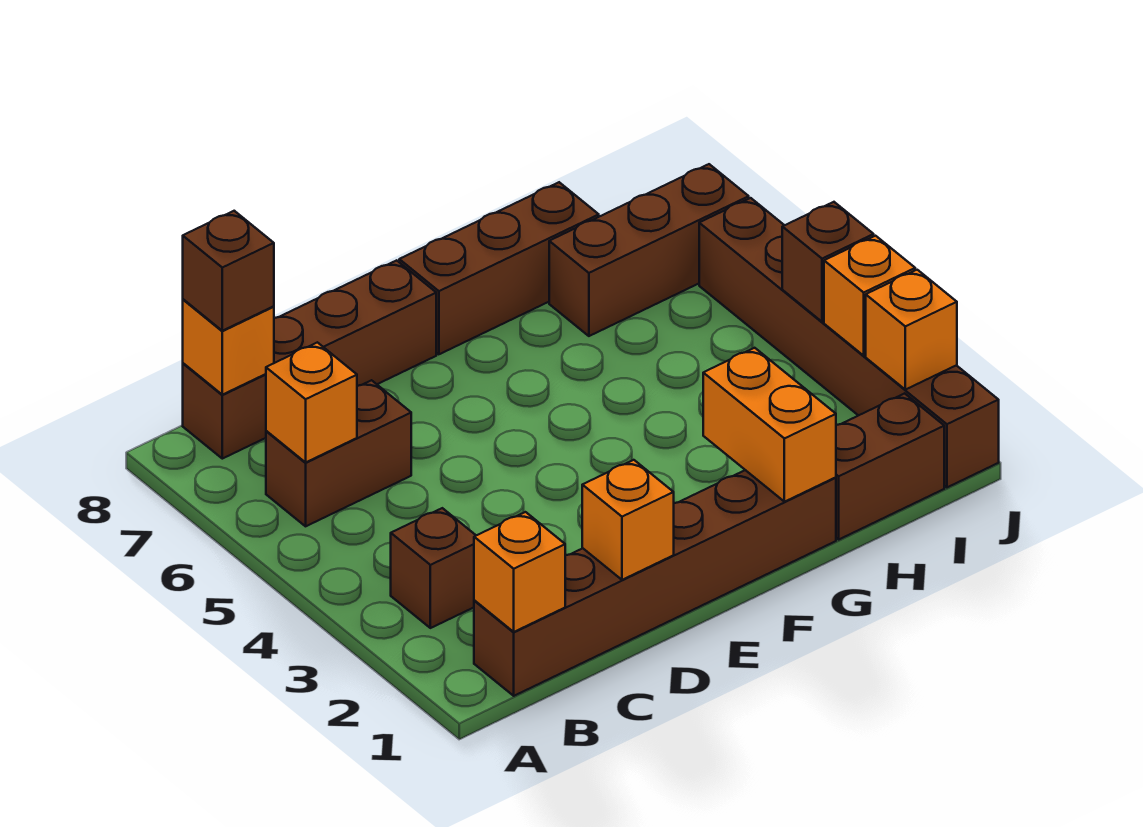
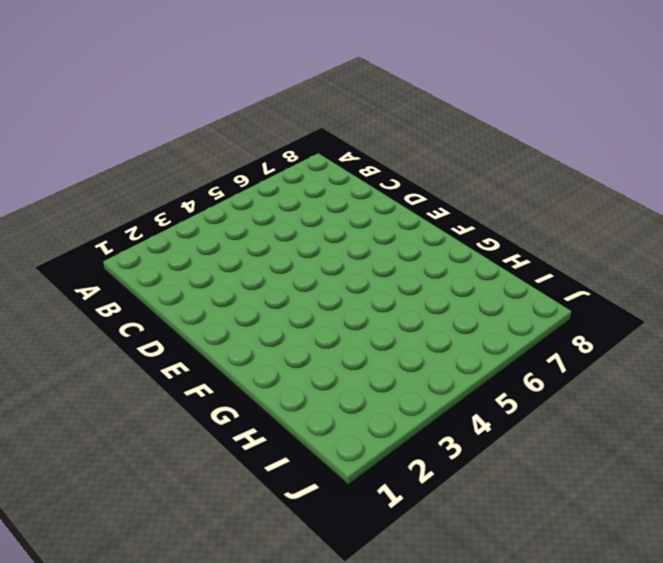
none -> brown 1x6 brick [474,470,836,696]
none -> brown 1x1 brick [391,508,476,628]
none -> brown 1x2 brick [266,380,411,526]

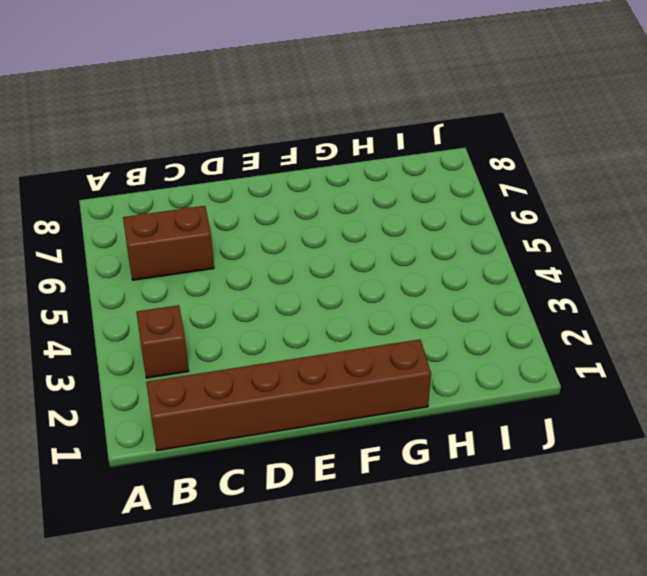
none -> brown 1x4 brick [183,260,436,459]
none -> brown 1x3 brick [399,182,599,354]
none -> brown 1x2 brick [836,393,944,539]

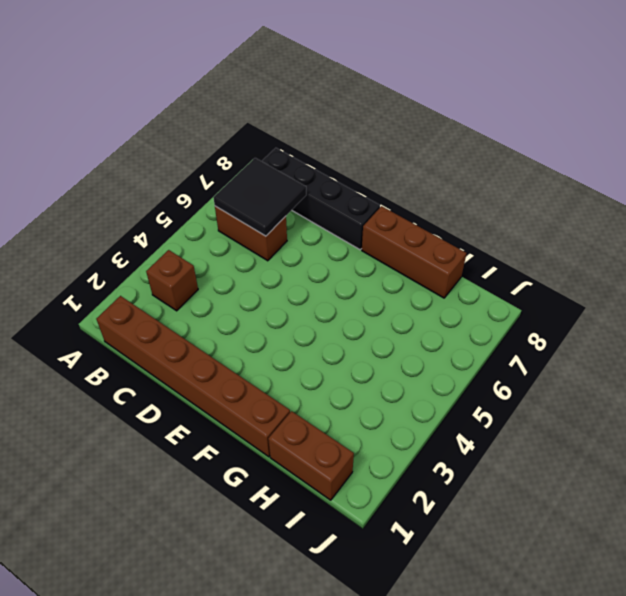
black 2x2 tile [213,158,306,236] -> orange 1x1 brick [266,342,357,462]
black 1x4 brick [262,148,380,250] -> brown 1x4 brick [183,260,436,459]
none -> brown 1x3 brick [549,164,749,336]
none -> brown 1x6 brick [699,198,999,487]
none -> orange 1x1 brick [474,512,565,632]

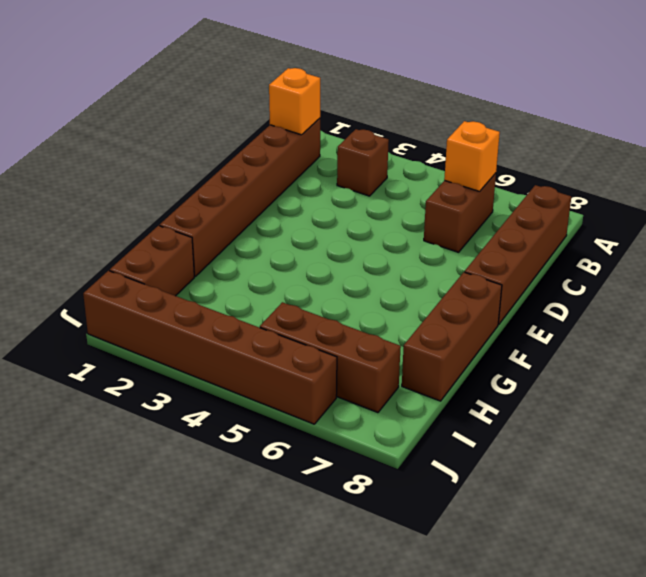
brown 1x3 brick [260,302,401,413] -> brown 1x3 brick turned to [549,164,749,336]
none -> orange 1x1 brick [183,299,274,395]
none -> orange 1x1 brick [582,460,674,580]
none -> orange 1x2 brick [703,348,836,502]

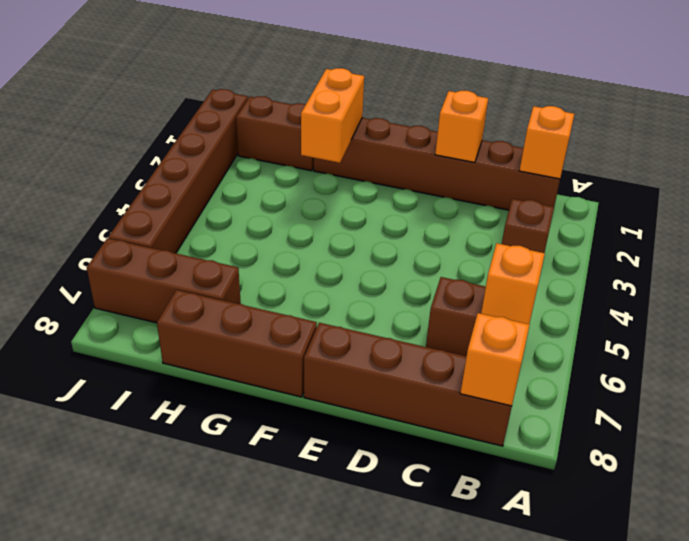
none -> orange 1x1 brick [866,270,957,390]
none -> orange 1x1 brick [824,236,915,356]
none -> brown 1x1 brick [782,202,874,322]

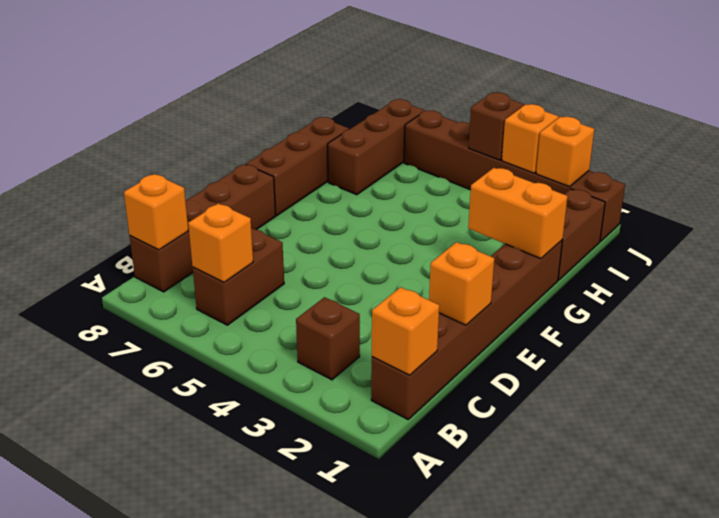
none -> brown 1x1 brick [183,211,274,331]

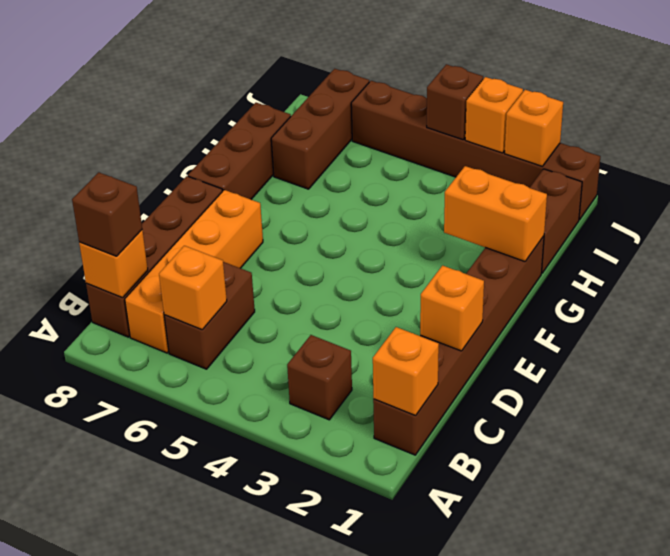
orange 1x4 brick [125,190,263,353] -> none

